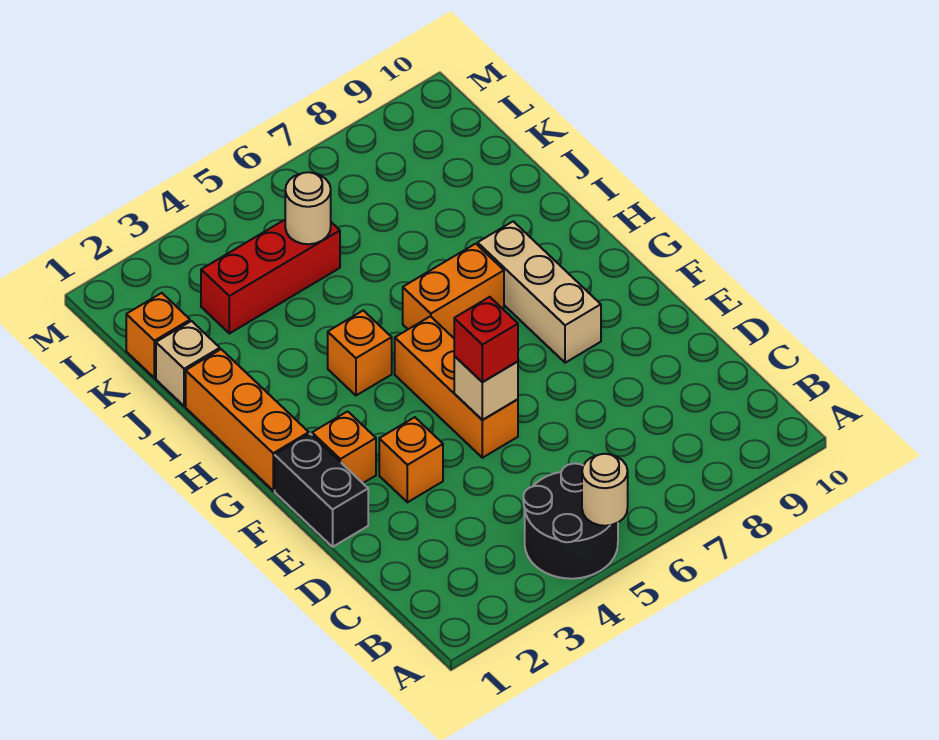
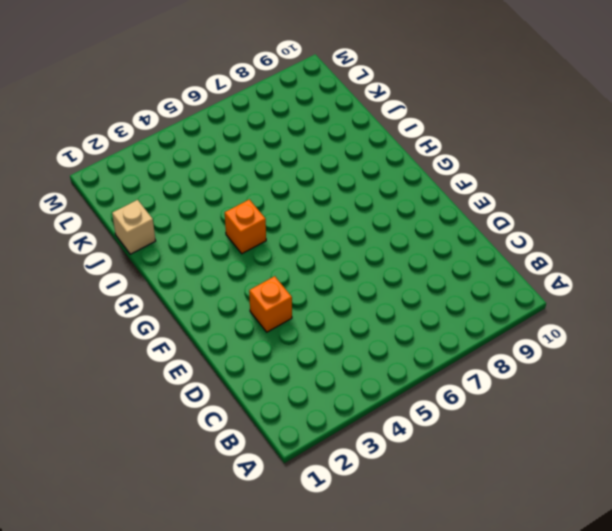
none -> black 2x2 round brick [524,463,618,579]
none -> black 1x2 brick [275,434,368,547]
none -> orange 1x3 brick [395,316,518,458]

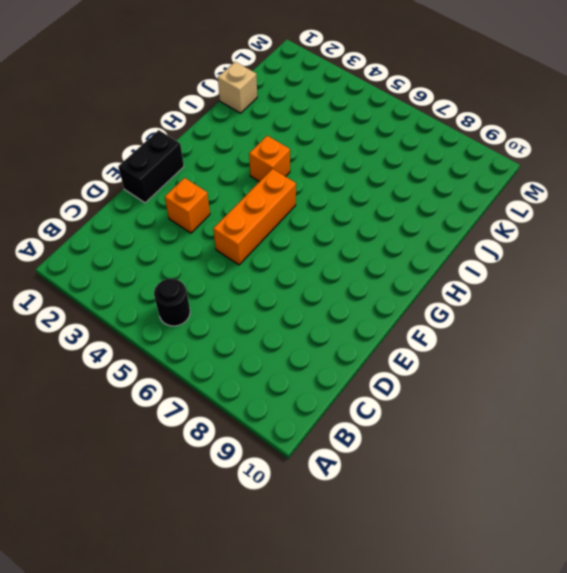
black 1x1 round brick [154,279,190,326] -> black 2x2 round brick [524,463,618,579]
none -> orange 1x1 brick [312,411,376,483]
none -> tan 1x3 brick [478,221,601,363]
none -> orange 1x3 brick [186,349,309,491]

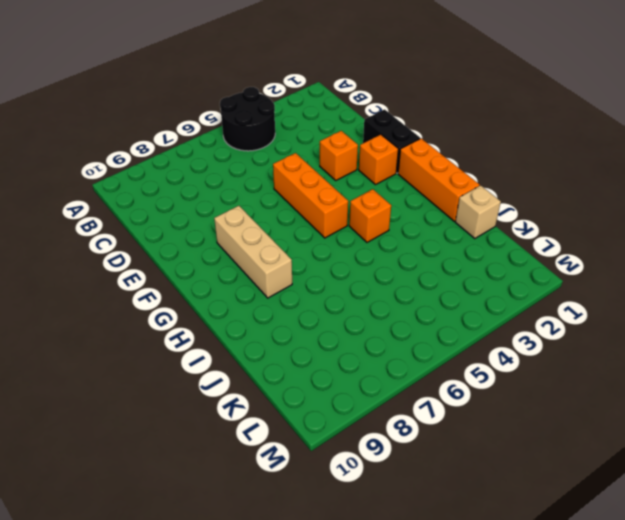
none -> orange 1x2 brick [403,244,504,338]
none -> orange 1x1 brick [126,293,190,378]
none -> red 1x3 brick [201,220,340,333]

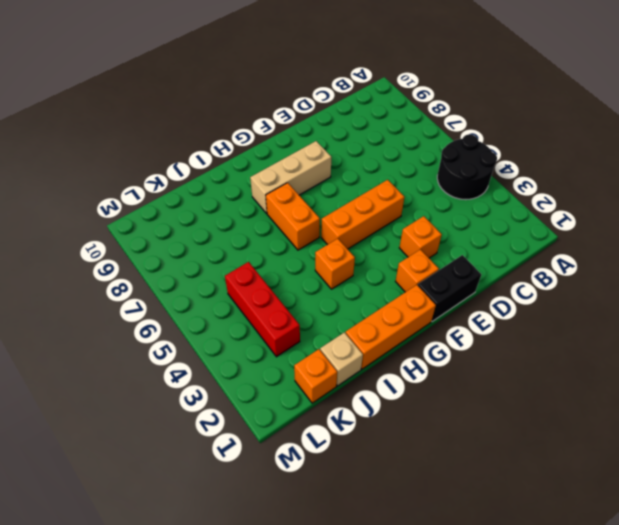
none -> tan 1x1 round brick [582,454,628,526]
none -> tan 1x1 brick [454,356,518,420]
none -> tan 1x1 round brick [285,172,331,244]

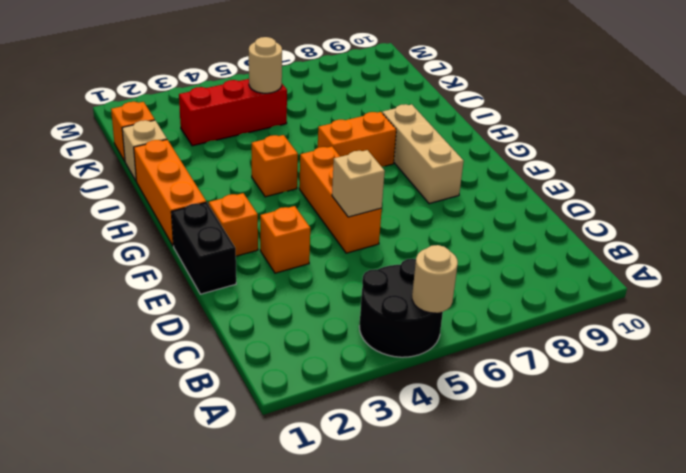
none -> red 1x1 brick [454,297,518,382]

